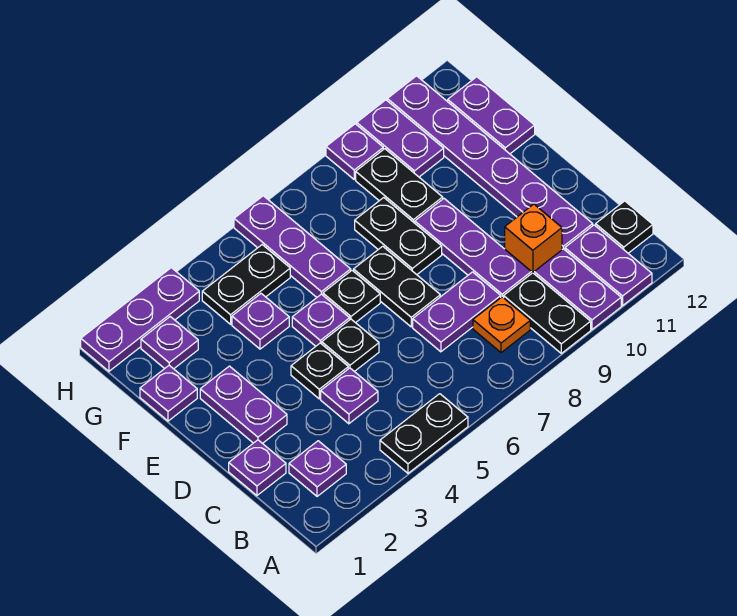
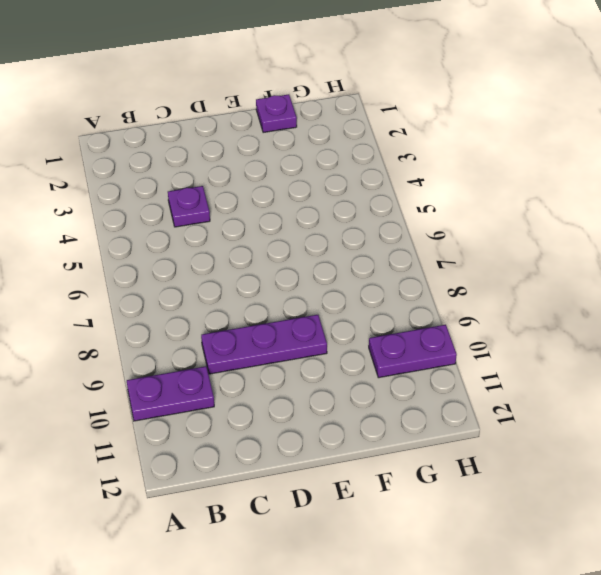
none -> black 1x2 plate [380,394,468,473]
none -> black 1x2 plate [504,273,591,353]
none -> purple 1x2 plate [565,225,652,305]
none -> purple 1x1 plate [289,441,346,496]

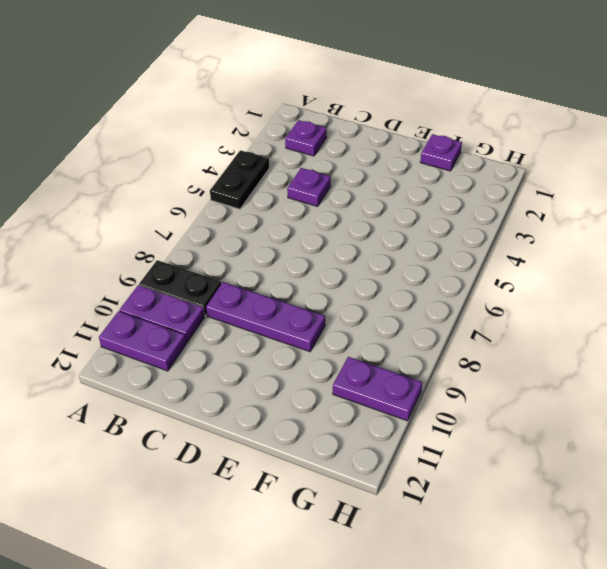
none -> orange 1x1 plate [473,297,530,353]
none -> black 1x1 plate [596,201,653,253]
none -> purple 1x1 plate [229,440,286,496]
none -> purple 1x2 plate [413,272,501,352]

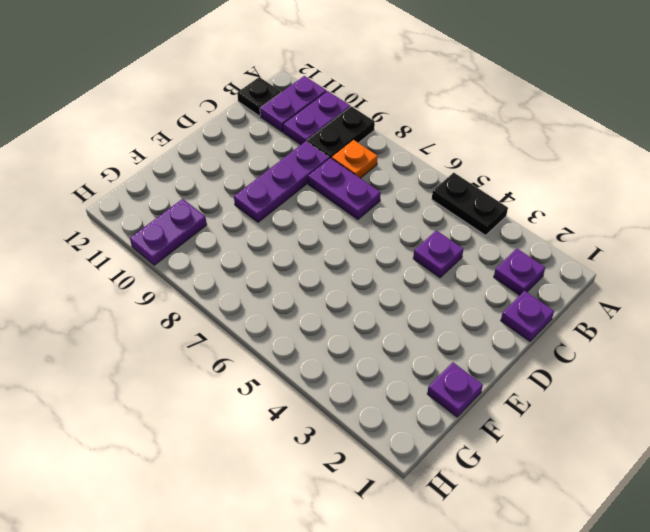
none -> orange 1x1 brick [505,204,562,274]
none -> purple 1x6 plate [387,76,593,250]
none -> purple 1x2 plate [200,366,287,443]
none -> black 1x1 plate [291,343,348,399]

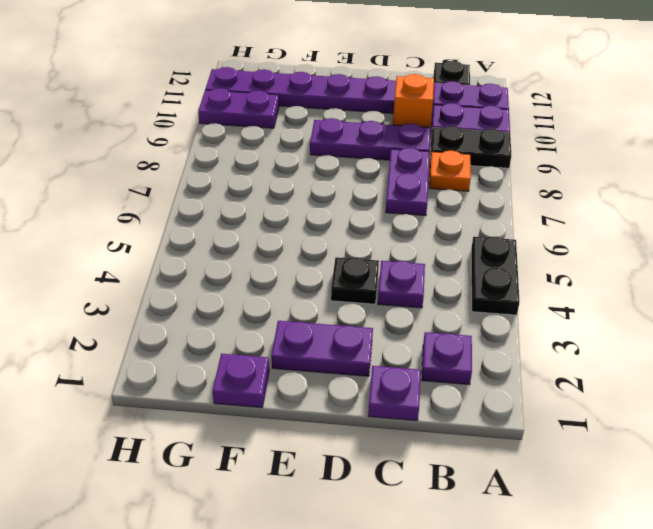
none -> black 1x1 plate [322,319,379,372]
none -> black 1x2 plate [354,246,440,327]
none -> purple 1x1 plate [292,294,350,346]
none -> black 1x1 plate [323,271,380,323]

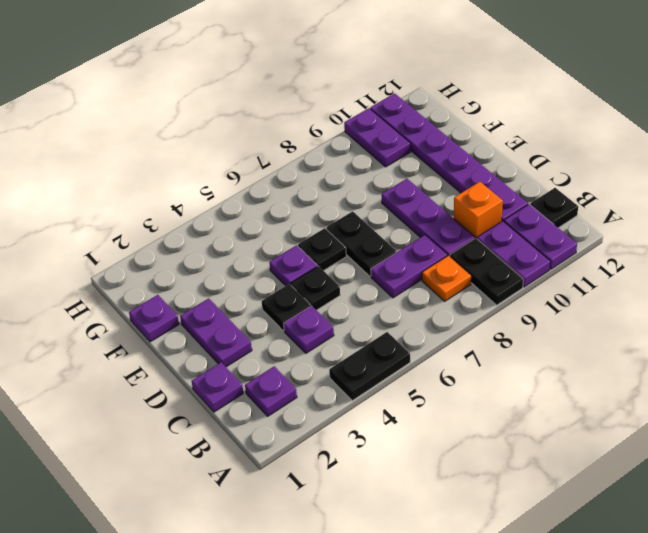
none -> black 1x2 plate [355,198,442,275]
none -> purple 1x1 plate [232,294,289,349]
none -> purple 1x3 plate [234,196,351,297]
none -> black 1x2 plate [356,149,443,223]

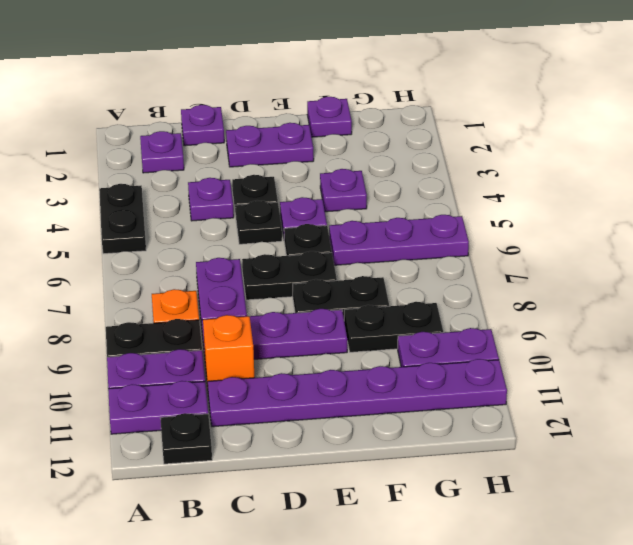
none -> purple 1x2 plate [448,77,535,154]
none -> purple 1x1 plate [141,317,198,369]
none -> black 1x2 plate [202,245,290,324]
none -> purple 1x3 plate [81,268,199,371]

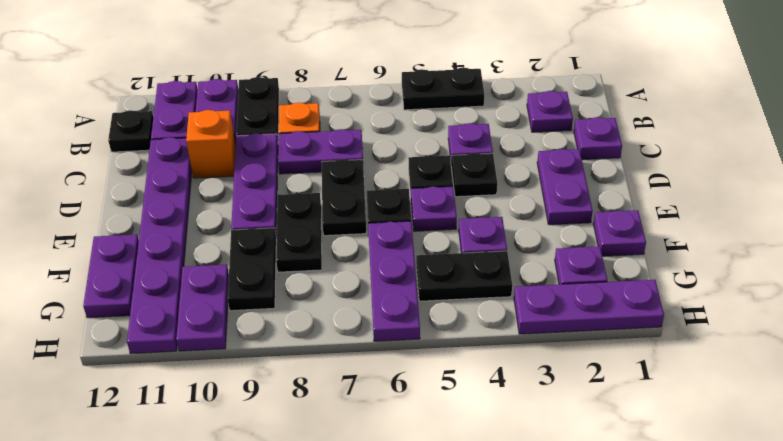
none -> purple 1x1 plate [326,124,383,179]

